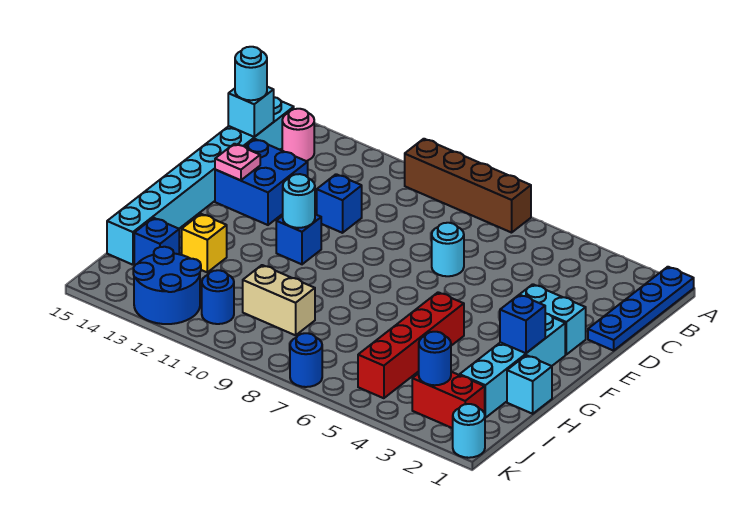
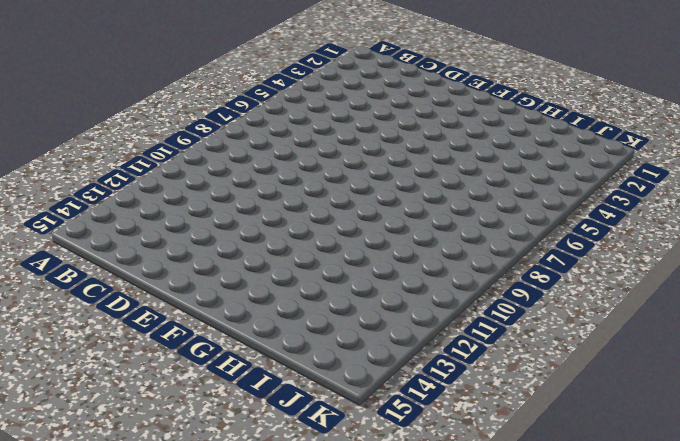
none -> blue 1x4 plate [588,267,694,351]
none -> brown 1x4 brick [405,139,531,233]
none -> pink 1x1 round brick [282,109,314,161]

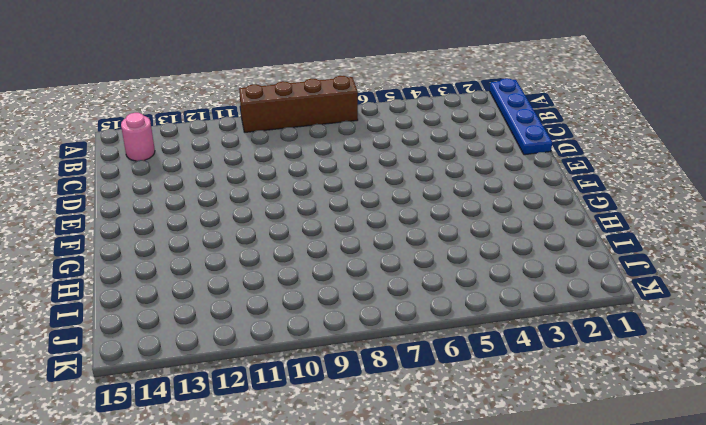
none -> cyan 1x8 brick [107,97,294,265]
none -> cyan 1x1 round brick [432,223,464,276]
none -> blue 1x1 brick [317,174,362,233]

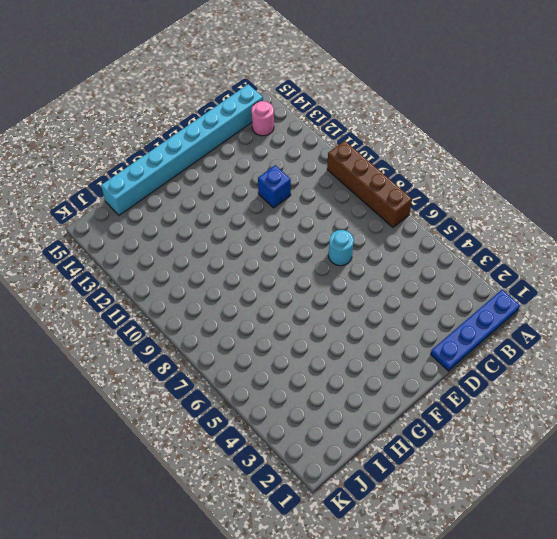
none -> blue 2x2 brick [215,139,308,225]
none -> cyan 1x2 brick [520,284,586,354]
none -> cyan 1x4 brick [460,313,565,418]

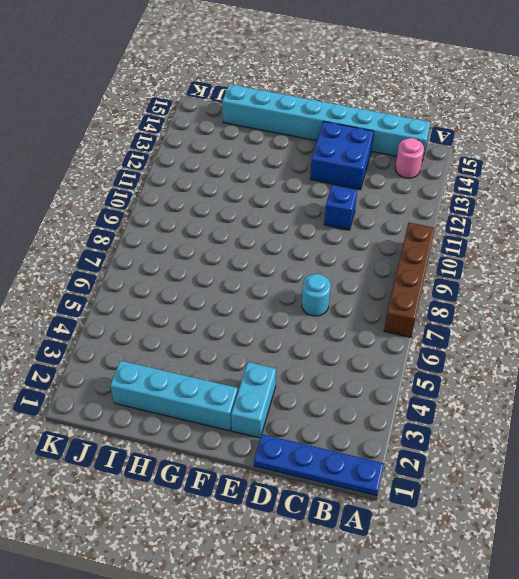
none -> blue 1x1 brick [276,214,321,264]
none -> red 1x4 brick [358,292,464,398]
none -> cyan 1x1 brick [507,355,552,414]

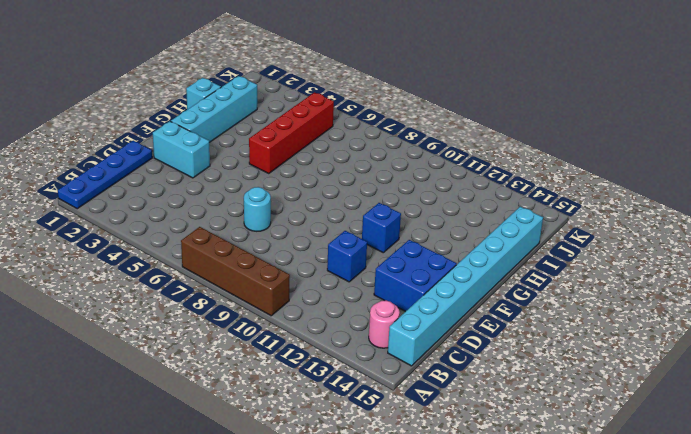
none -> yellow 1x1 brick [182,214,227,272]
none -> tan 1x2 brick [243,265,315,335]
none -> blue 1x1 brick [134,218,179,266]

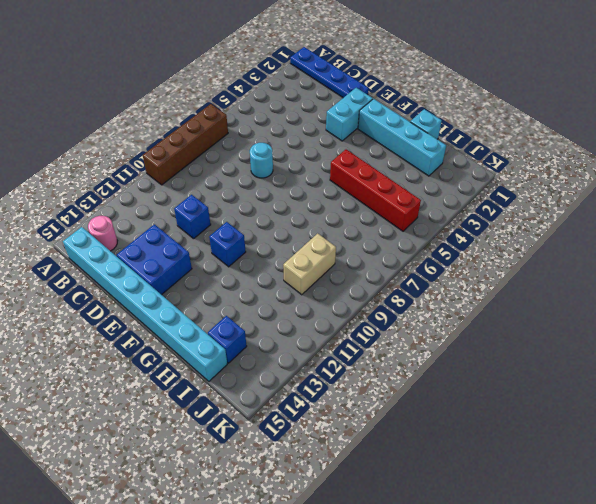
none -> yellow 1x1 brick [182,214,227,272]
none -> red 1x2 brick [412,372,485,428]
none -> blue 1x1 round brick [202,270,234,324]

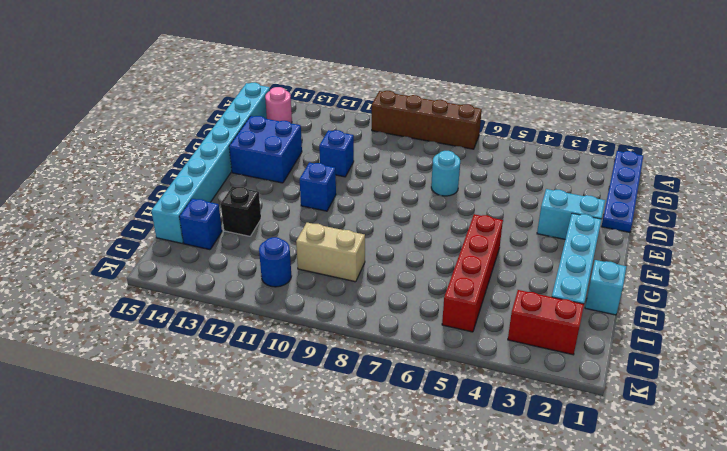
black 1x1 brick [221,186,261,236] -> yellow 1x1 brick [182,214,227,272]
none -> blue 2x2 round brick [133,247,201,324]
none -> cyan 1x1 round brick [453,404,485,458]
none -> blue 1x1 round brick [290,333,322,387]

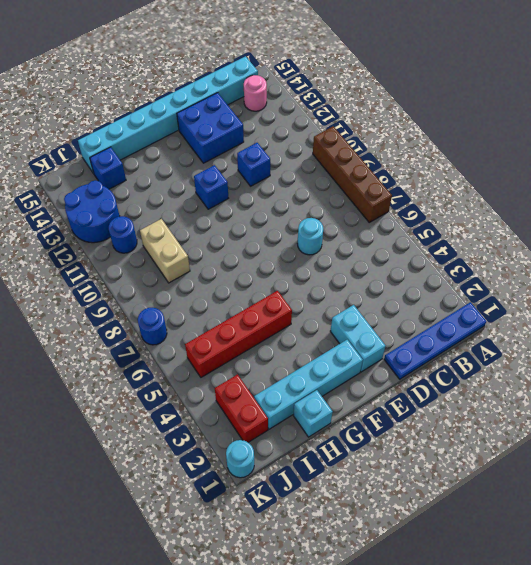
none -> yellow 1x1 brick [182,214,227,272]
none -> cyan 1x1 brick [228,87,274,137]
none -> pink 1x1 plate [215,144,260,180]

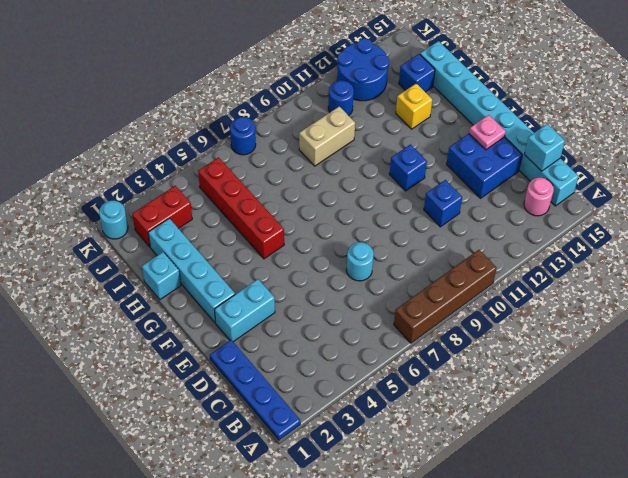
none -> cyan 1x1 round brick [283,174,315,228]
none -> blue 1x1 brick [500,295,545,353]
none -> blue 1x1 round brick [419,332,451,385]

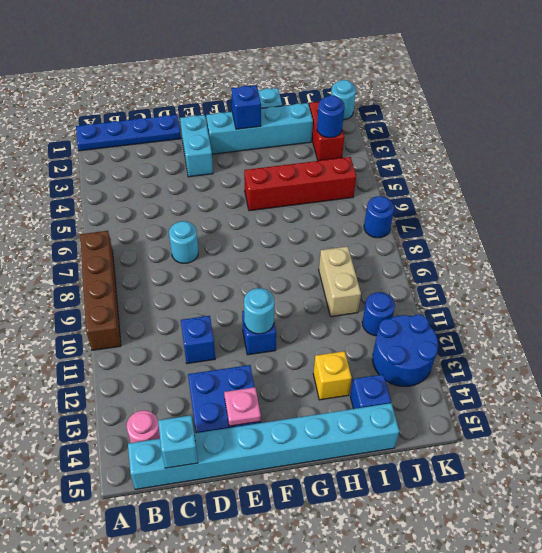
none -> cyan 1x1 round brick [235,47,267,100]

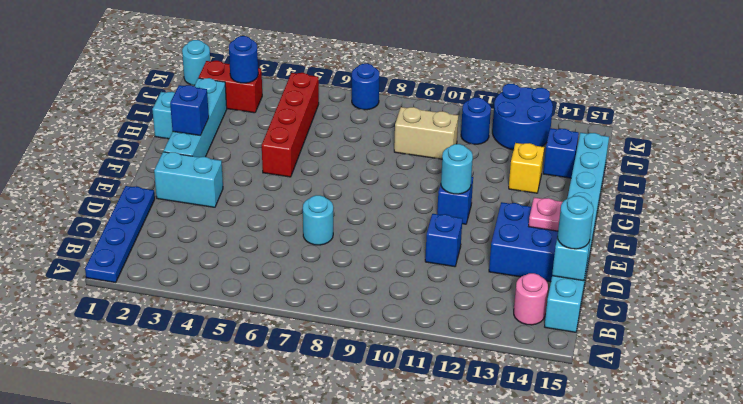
none -> brown 1x4 brick [405,139,531,233]

